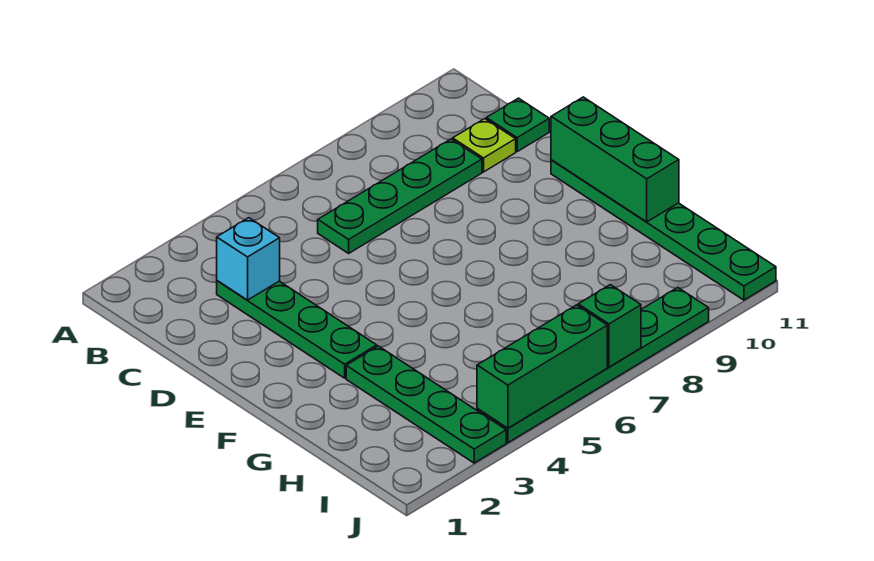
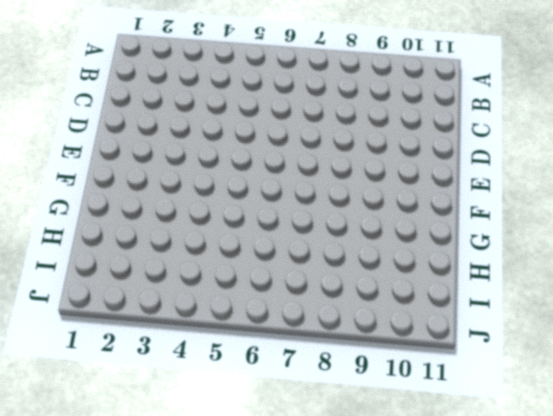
none -> green 1x4 plate [217,281,377,378]
none -> green 1x4 plate [318,139,482,253]

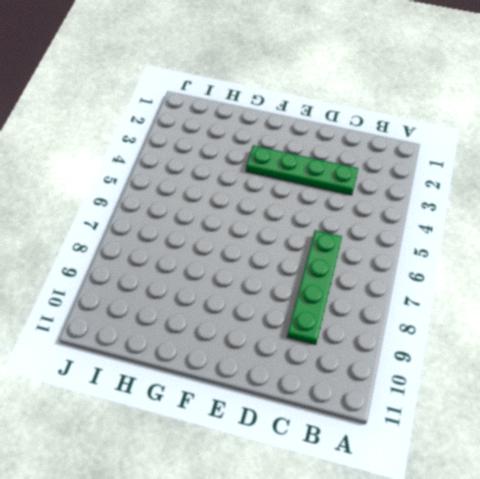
none -> lime 1x1 plate [453,119,516,172]
none -> green 1x1 plate [486,98,549,151]

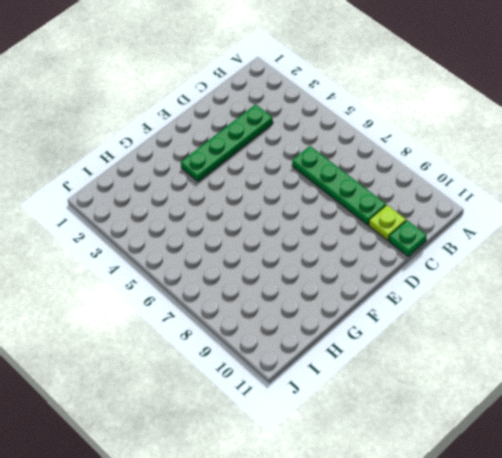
none -> green 1x6 plate [551,160,776,300]
none -> green 1x4 plate [346,346,506,463]

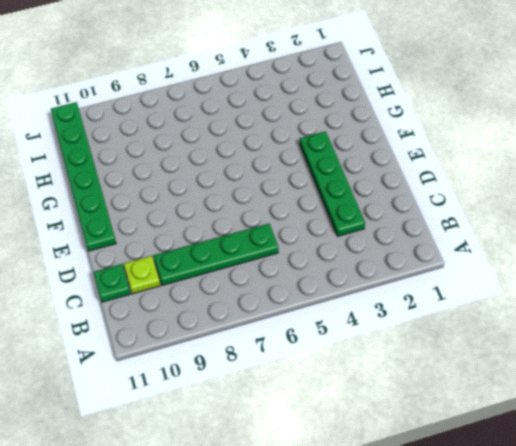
none -> green 1x4 plate [346,346,506,463]
none -> green 1x6 plate [477,288,709,443]

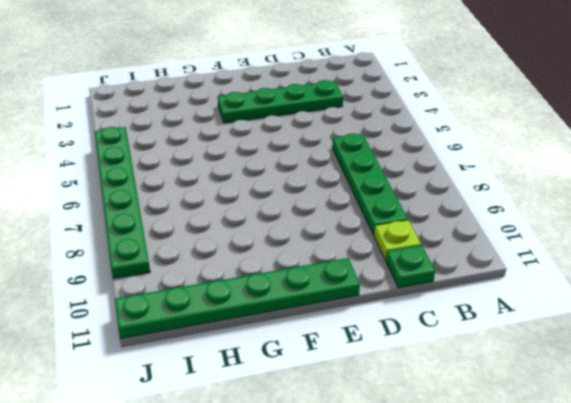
none -> green 1x4 plate [346,346,506,463]
none -> cyan 1x1 brick [217,218,280,300]

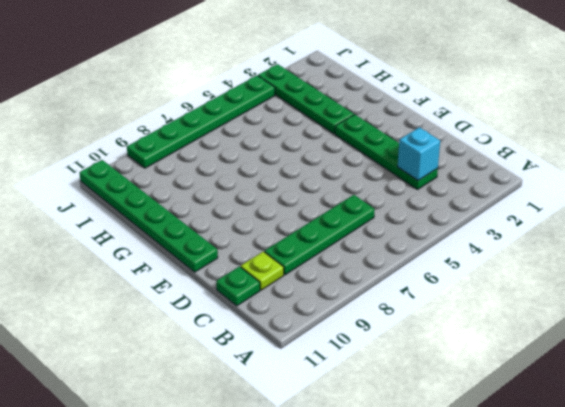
none -> green 1x3 brick [551,97,679,222]
none -> green 1x3 brick [477,305,607,428]

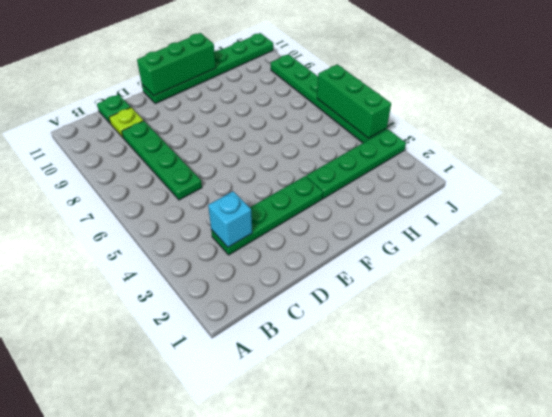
none -> green 1x1 brick [578,285,641,367]

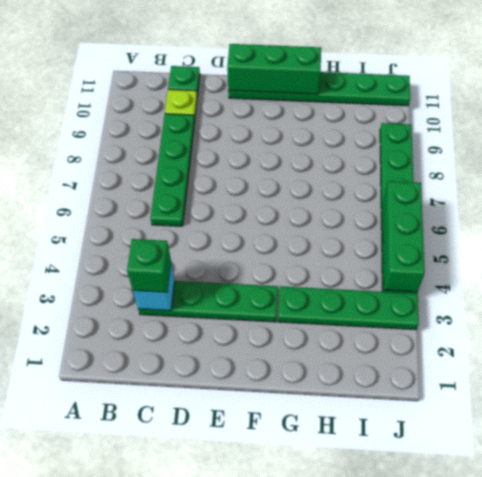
green 1x1 brick [127,239,171,292] -> green 1x1 brick moved to [578,285,641,367]

